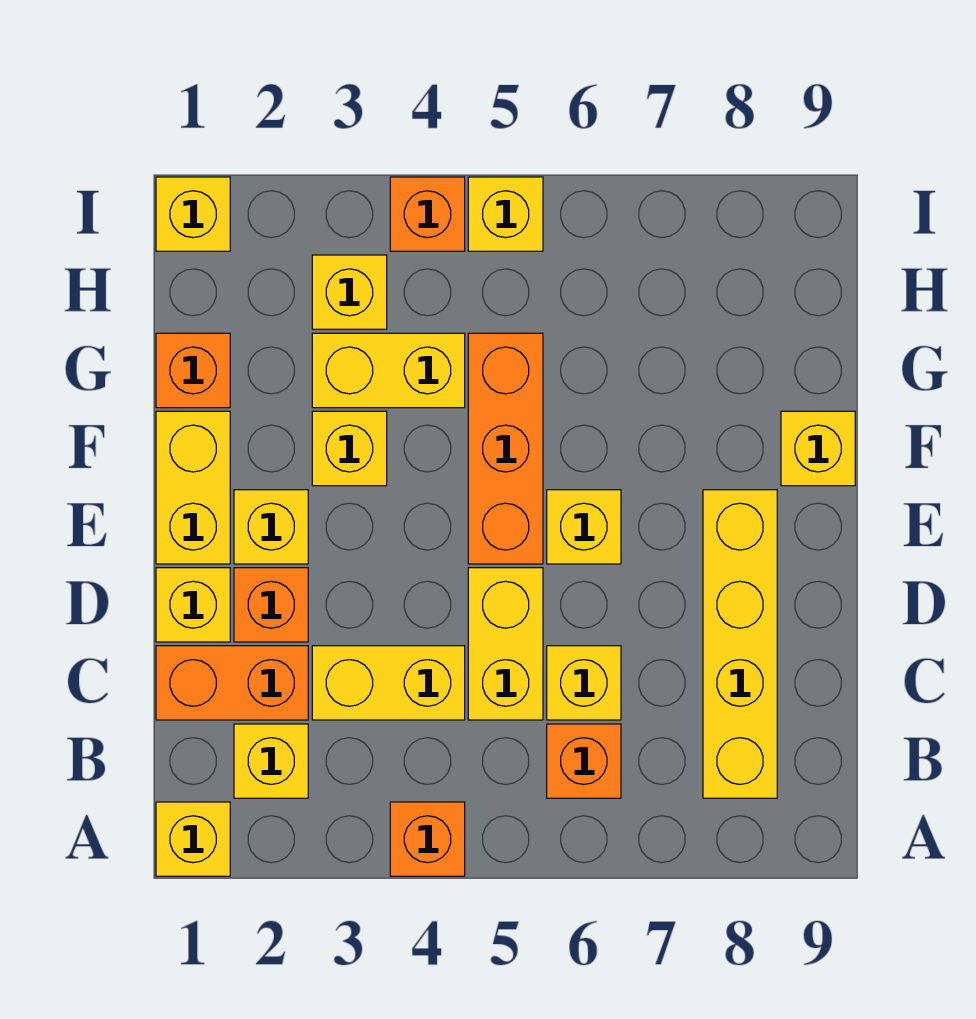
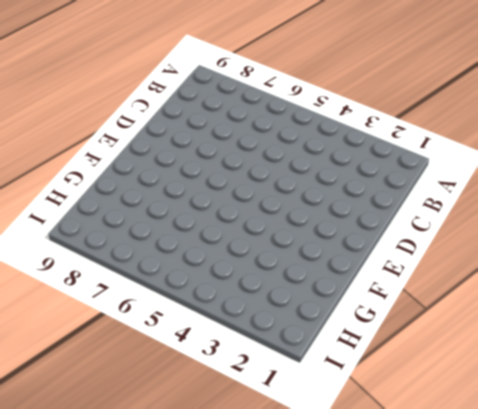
none -> yellow 1x1 brick [156,802,230,876]
none -> orange 1x1 brick [390,802,465,876]
none -> yellow 1x1 brick [234,724,308,798]

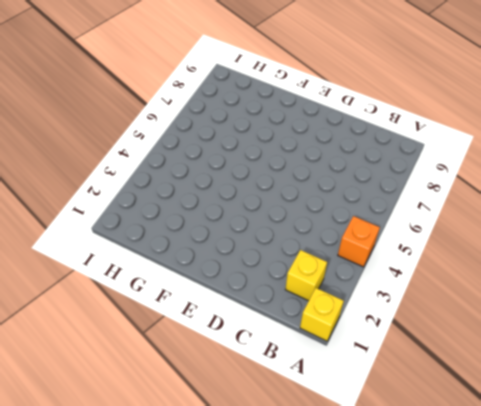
none -> orange 1x1 brick [547,724,621,798]
none -> yellow 1x4 brick [703,490,777,798]
none -> orange 1x2 brick [156,646,308,720]

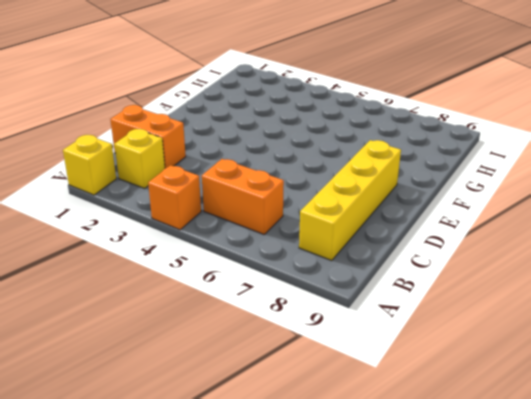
orange 1x2 brick [202,159,284,234] -> orange 1x1 brick [547,724,621,798]
none -> yellow 1x2 brick [312,646,465,720]
none -> yellow 1x2 brick [468,568,543,720]
none -> yellow 1x1 brick [547,646,621,720]

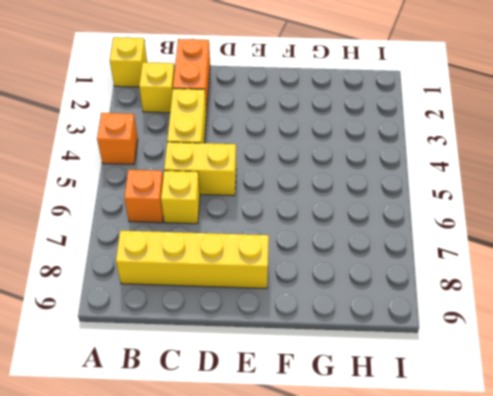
none -> yellow 1x1 brick [156,568,230,642]
none -> orange 1x1 brick [234,568,308,642]
none -> yellow 1x2 brick [156,411,230,564]

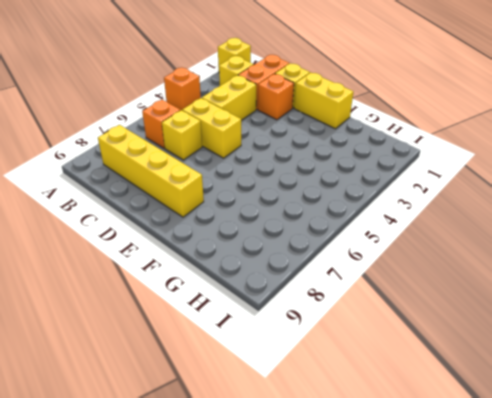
none -> yellow 1x1 brick [234,490,308,564]
none -> orange 1x3 brick [468,333,543,564]
none -> yellow 1x1 brick [547,490,621,564]

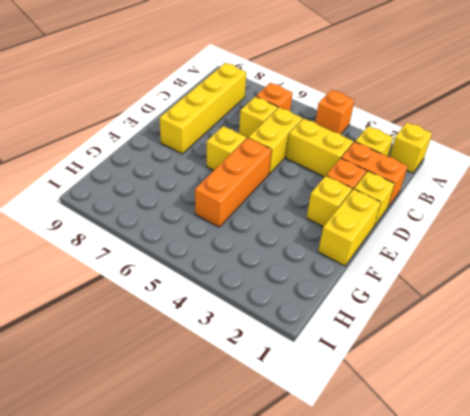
none -> yellow 1x1 brick [312,411,387,486]
none -> yellow 1x1 brick [781,411,855,486]
none -> orange 1x1 brick [156,333,230,408]

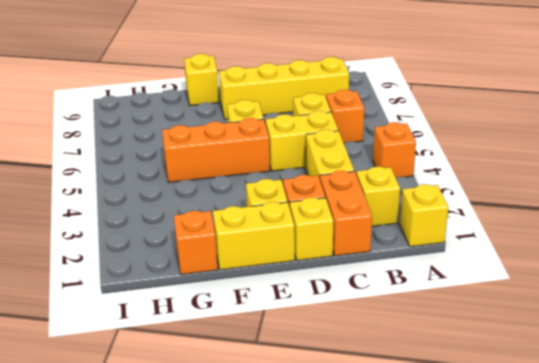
none -> yellow 1x1 brick [312,411,387,486]
none -> yellow 1x2 brick [312,333,465,408]
none -> yellow 1x1 brick [312,255,387,329]

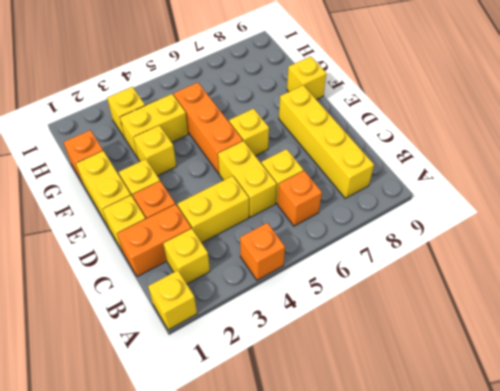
none -> yellow 1x1 brick [156,177,230,251]
none -> orange 1x1 brick [390,177,465,251]
none -> yellow 1x1 brick [468,177,543,251]

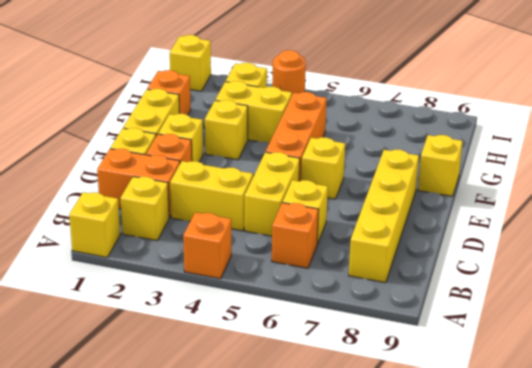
orange 1x1 round brick [272,50,306,95] -> orange 1x1 brick [390,177,465,251]
none -> yellow 1x1 brick [468,177,543,251]

